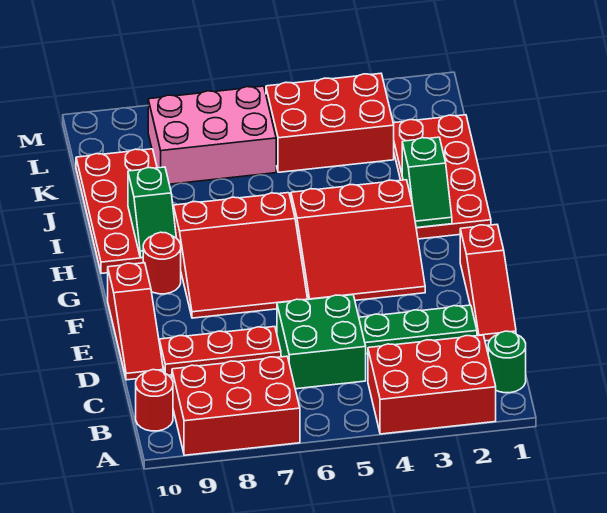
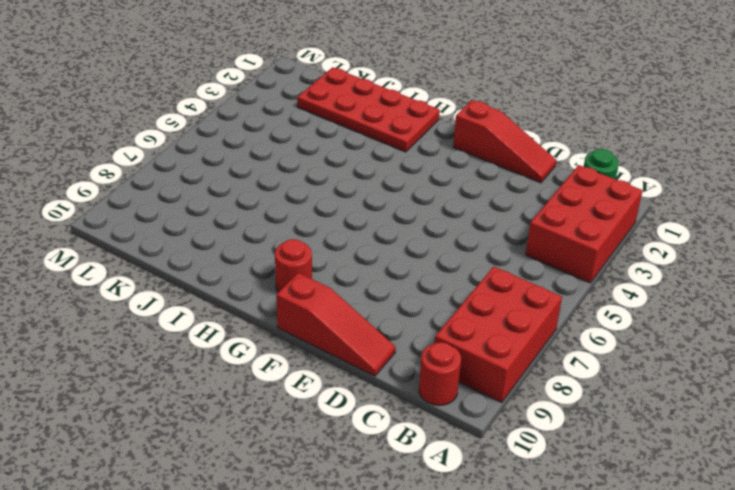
none -> green 2x2 brick [277,295,366,389]
none -> green 1x3 plate [359,305,477,354]
none -> red 1x3 plate [159,327,281,375]

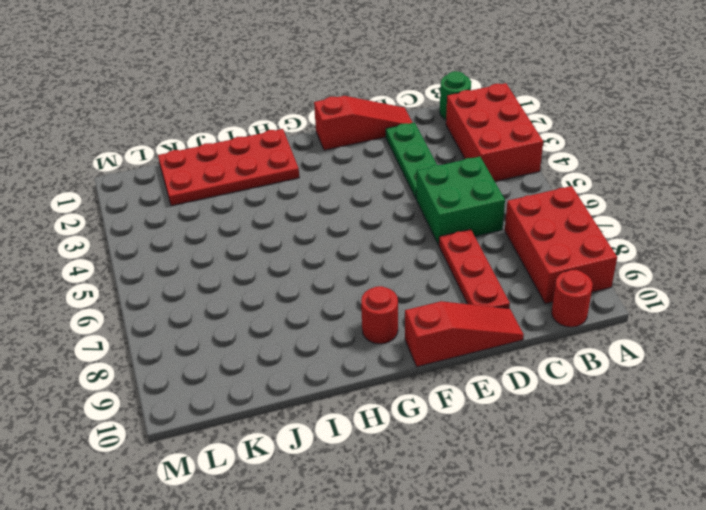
none -> red 3x3 slope [291,180,425,300]
none -> red 3x3 slope [173,193,308,318]
none -> red 2x4 plate [76,149,157,274]

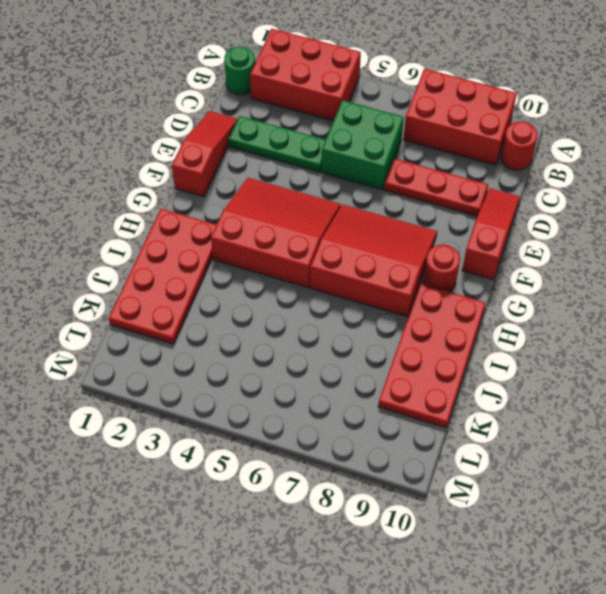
none -> red 2x3 brick [266,73,394,172]
none -> pink 2x3 brick [148,86,276,184]
none -> green 1x2 slope [402,137,452,228]

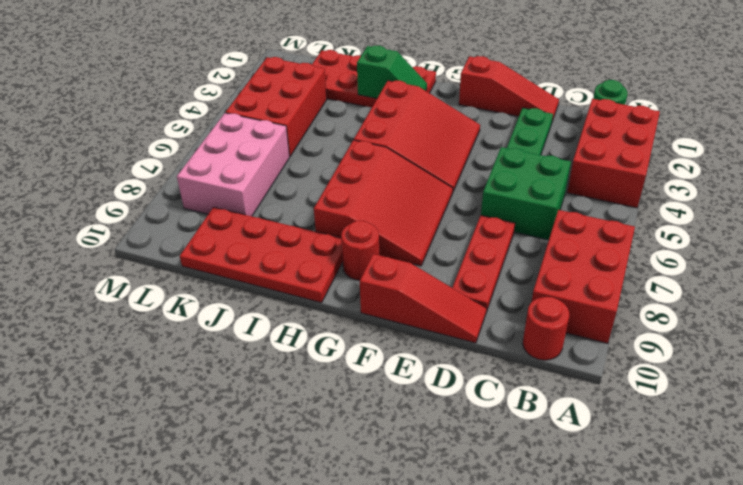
none -> green 1x2 slope [128,167,176,258]

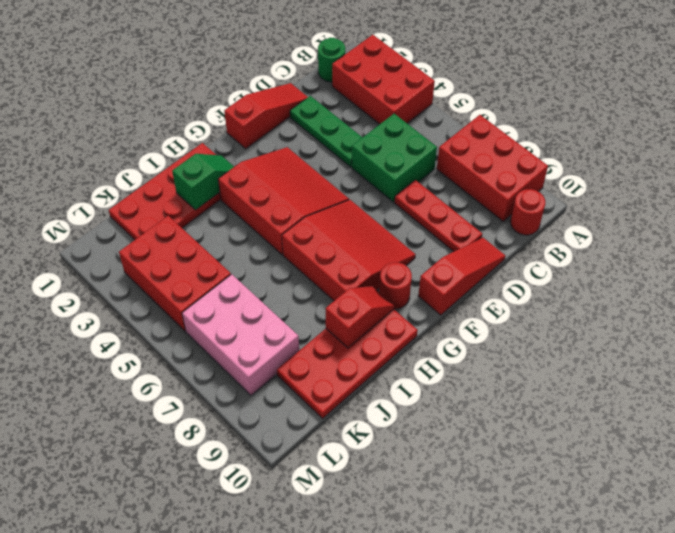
red 1x2 slope [325,286,394,348] -> green 1x2 slope [128,167,176,258]

